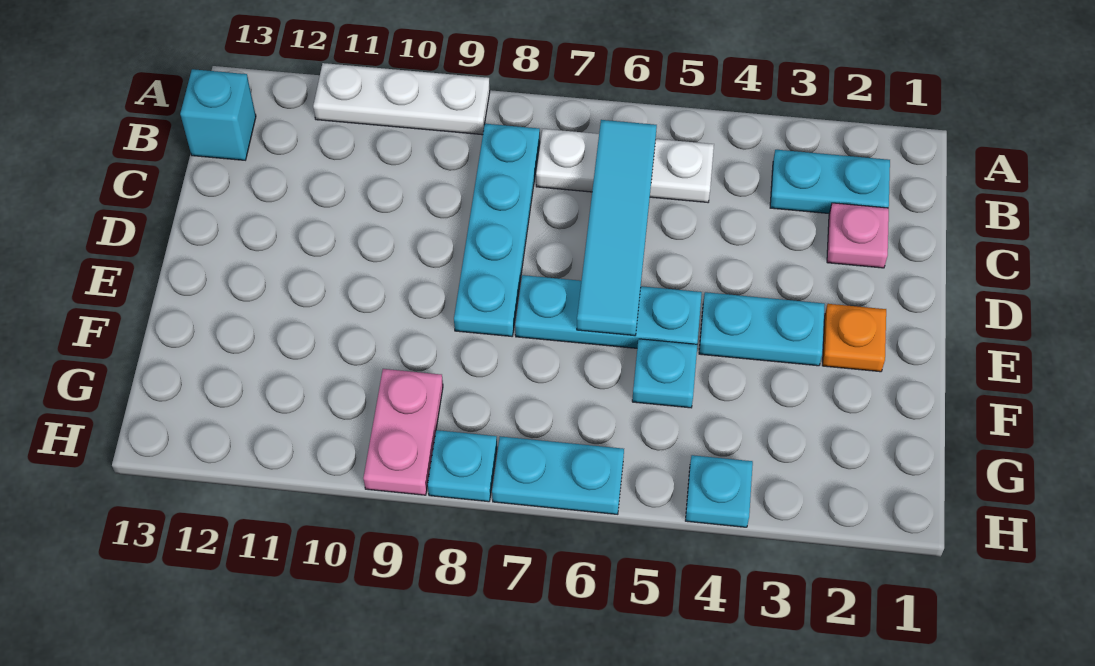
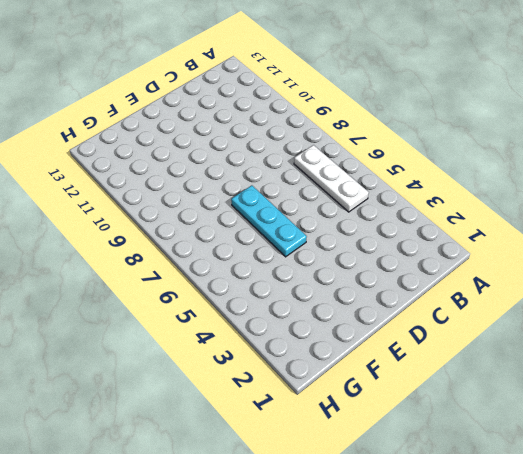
none -> white 1x3 plate [313,63,490,135]
none -> cyan 1x2 plate [770,150,890,214]
none -> cyan 1x4 plate [454,124,540,336]

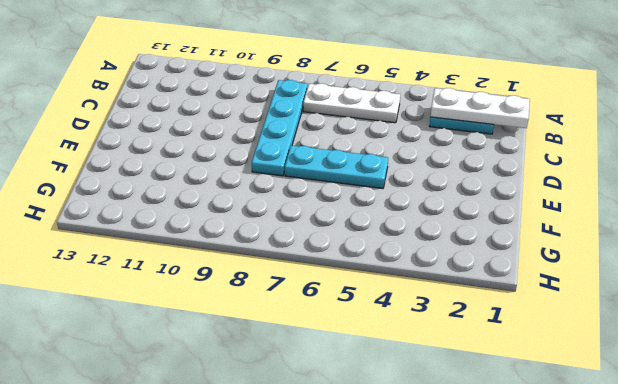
white 1x3 plate [430,88,530,128] -> white 1x3 plate moved to [313,63,490,135]
none -> cyan 1x1 brick [180,69,256,160]
none -> pink 1x1 plate [827,203,889,268]
none -> orange 1x1 plate [822,304,886,372]

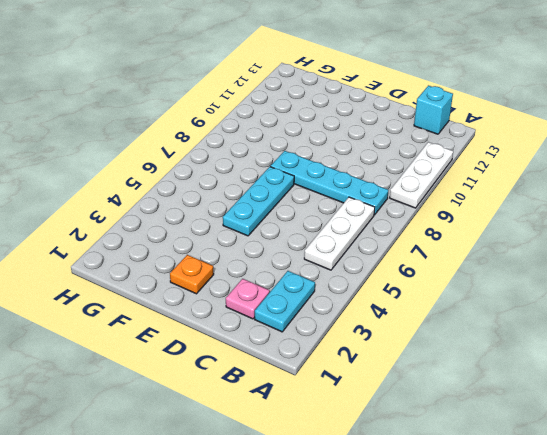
none -> cyan 1x2 plate [699,292,825,366]
none -> cyan 1x1 plate [632,339,697,408]
none -> pink 1x2 plate [363,369,443,495]

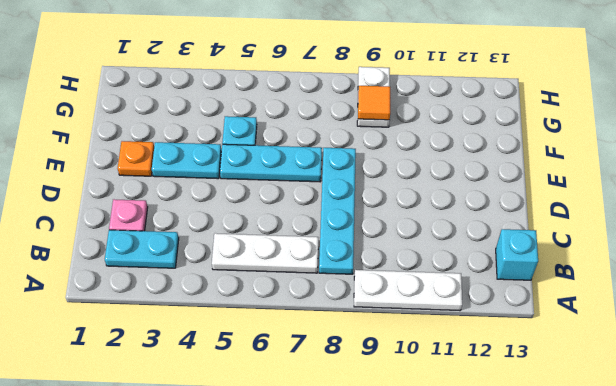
white 1x2 plate [357,67,390,127] -> pink 1x2 plate [363,369,443,495]
orange 1x1 tile [358,86,390,120] -> none
none -> cyan 1x1 plate [685,455,753,527]
none -> cyan 1x2 plate [492,436,624,514]
none -> cyan 1x1 plate [428,430,497,502]

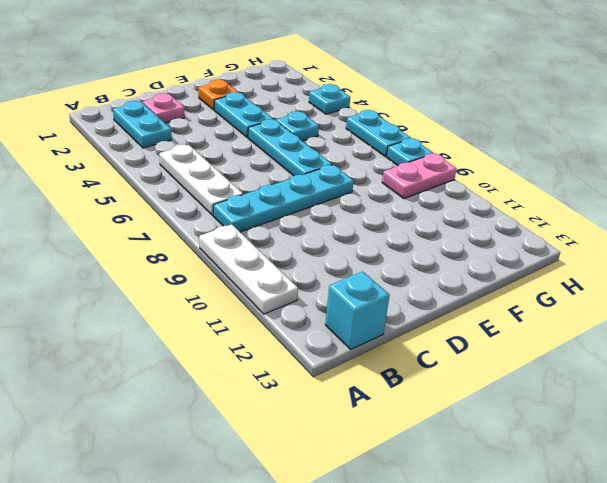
none -> cyan 1x4 tile [577,120,657,336]

